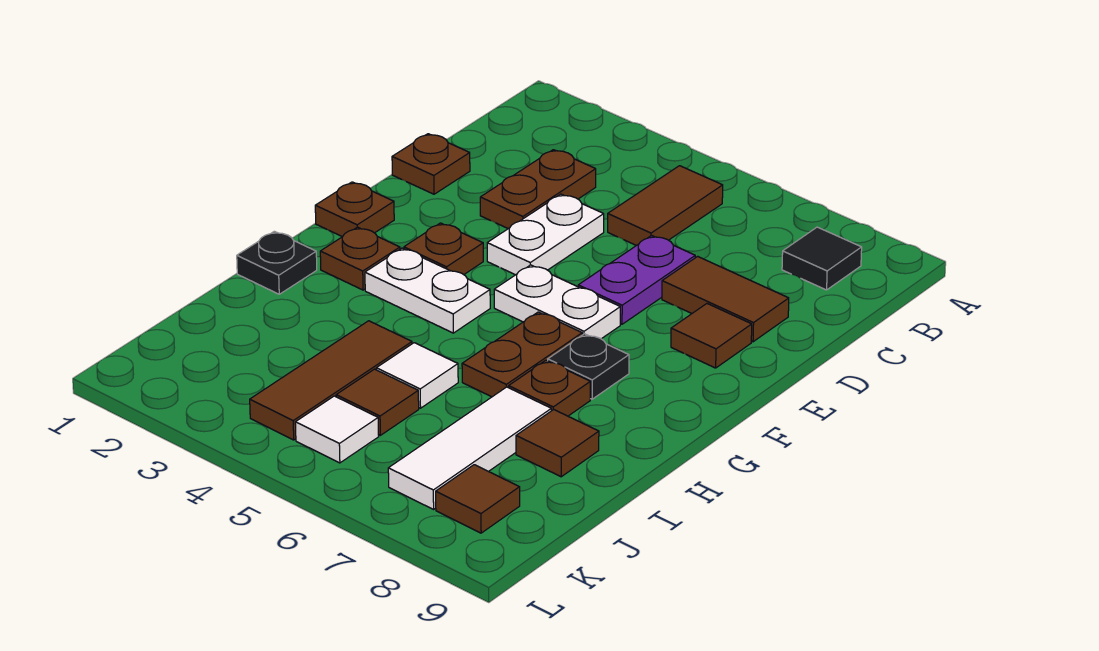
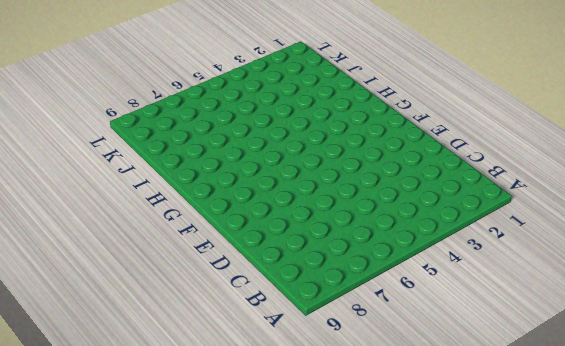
none -> brown 1x2 tile [608,166,723,246]
none -> black 1x1 tile [782,227,862,290]
none -> brown 1x2 plate [480,150,596,229]

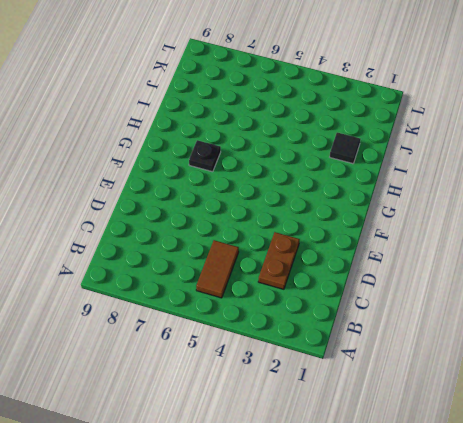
black 1x1 tile [330,133,360,164] -> black 1x1 tile moved to [782,227,862,290]
none -> brown 1x1 plate [392,134,470,194]
none -> white 1x2 plate [487,194,604,275]
none -> purple 1x2 plate [578,236,695,324]

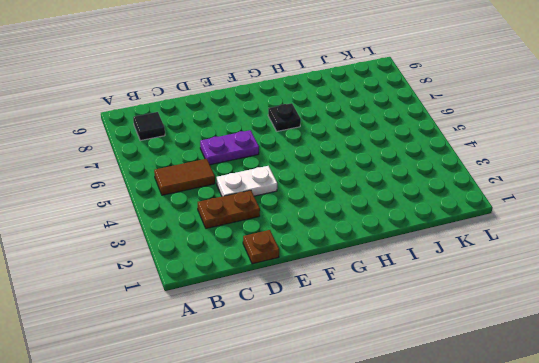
none -> brown 1x2 tile [662,256,789,342]
none -> brown 1x1 tile [671,304,752,368]
none -> brown 1x1 plate [315,182,394,237]

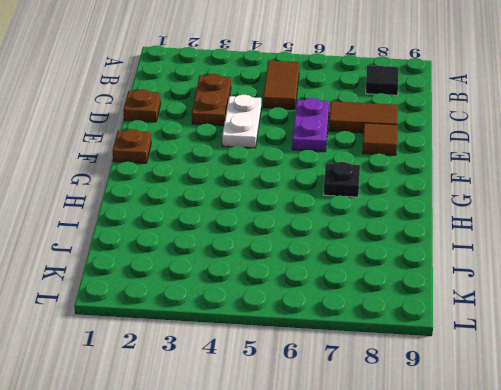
none -> brown 1x1 plate [404,223,483,275]
none -> white 1x2 plate [494,265,620,339]
none -> brown 1x1 plate [320,227,400,290]

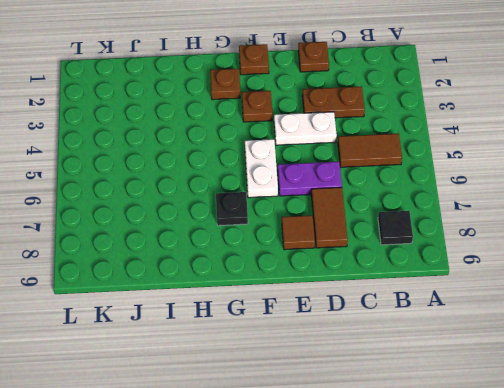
none -> white 1x2 plate [365,248,490,333]
none -> brown 1x2 plate [462,312,582,397]
none -> black 1x1 plate [237,231,317,294]

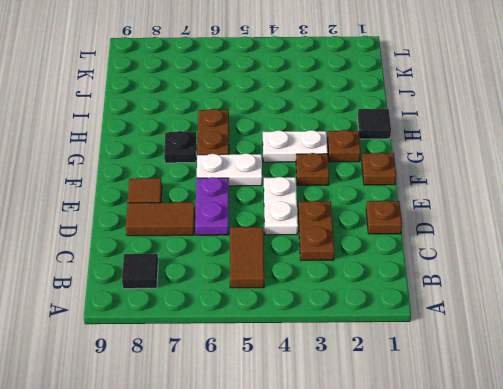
black 1x1 tile [358,109,391,139] -> black 1x1 plate [237,231,317,294]
none -> brown 1x1 plate [509,360,590,416]
none -> brown 1x3 tile [250,321,412,440]
none -> white 1x1 tile [376,343,458,408]

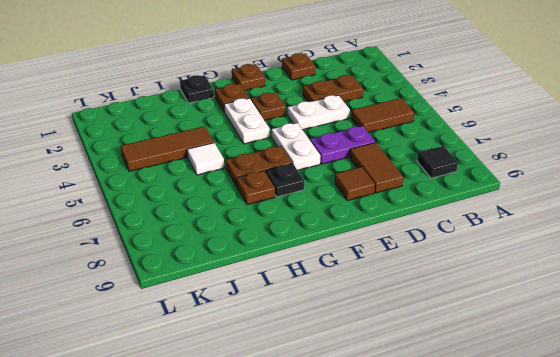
none -> white 1x3 tile [388,387,551,509]
none -> brown 1x1 tile [516,409,599,477]
none -> brown 1x1 tile [336,369,419,435]

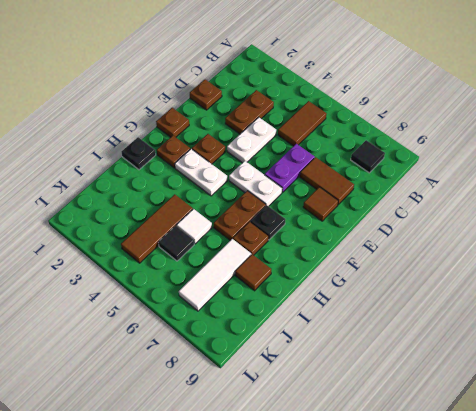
black 1x1 tile [158,226,194,261] -> brown 1x1 tile [336,369,419,435]
none -> white 1x1 tile [295,396,379,463]
none -> brown 1x1 tile [436,465,520,533]

